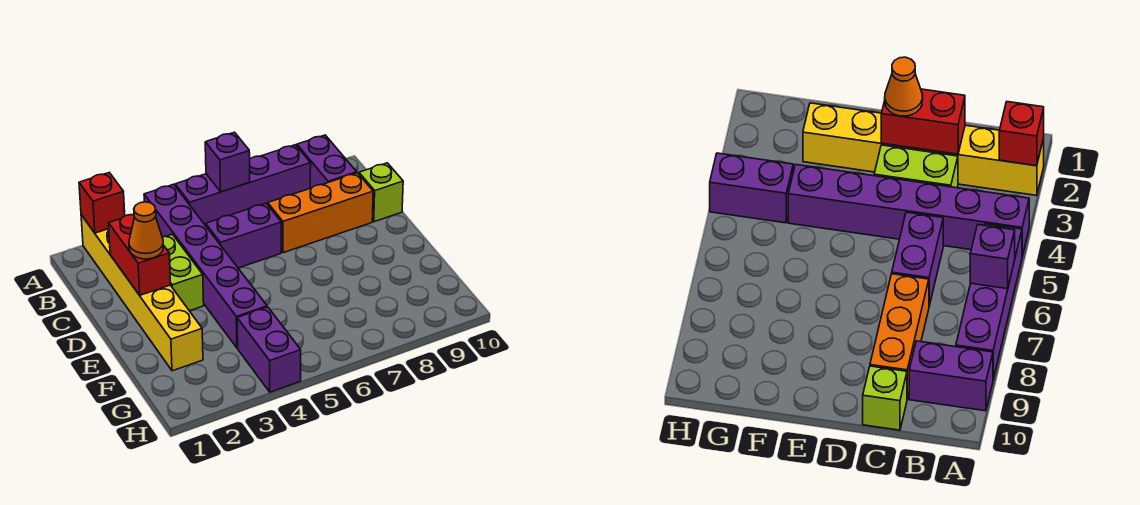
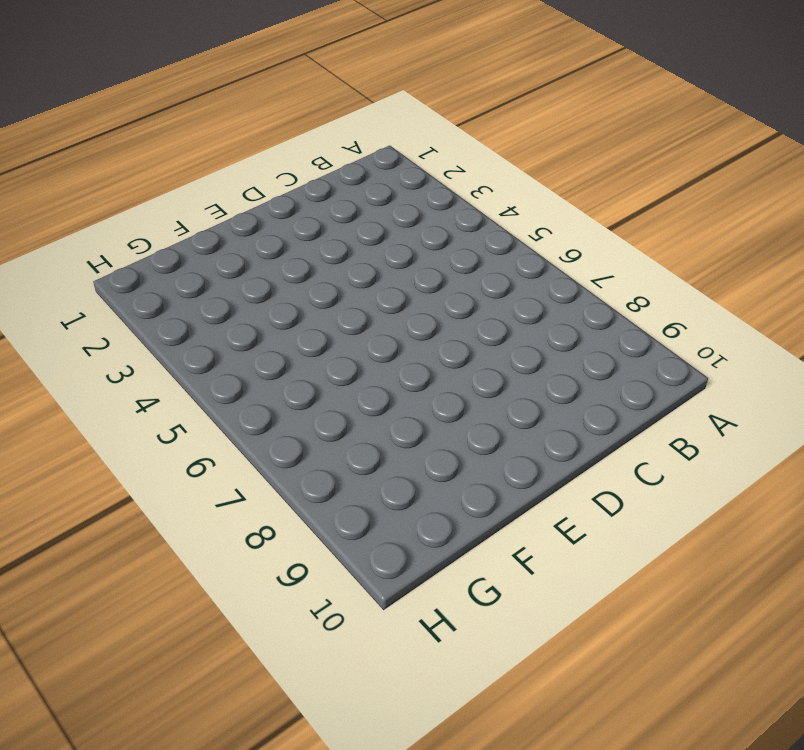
none -> yellow 1x6 brick [81,215,203,371]
none -> purple 1x6 brick [144,184,267,348]
none -> purple 1x4 brick [175,145,311,226]

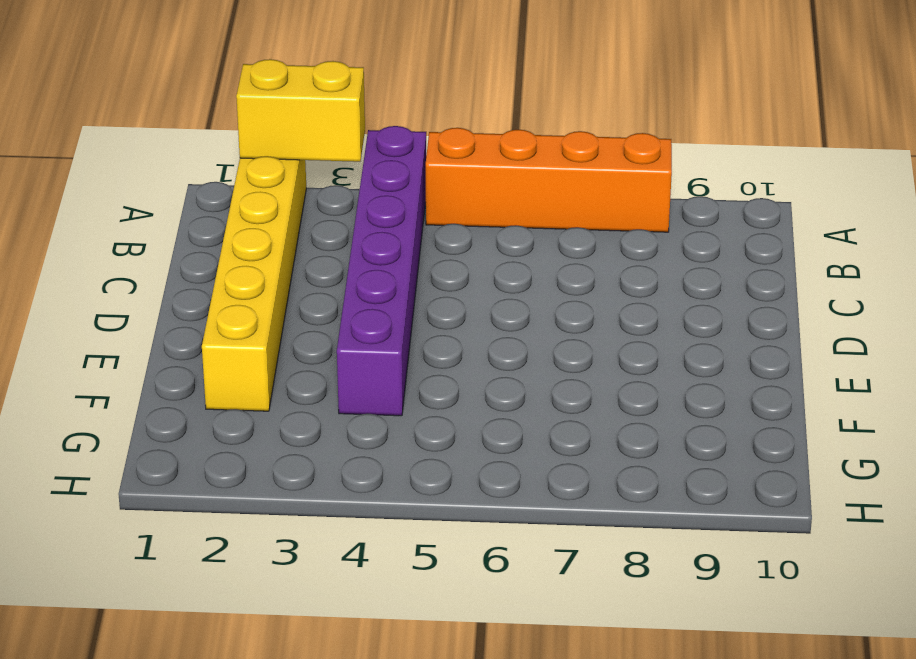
yellow 1x2 brick [236,59,365,162] -> red 1x1 brick [79,173,125,233]
orange 1x4 brick [426,128,672,232] -> purple 1x4 brick [175,145,311,226]
none -> purple 1x2 brick [297,135,357,188]
none -> lime 1x2 brick [162,234,204,311]
none -> purple 1x2 brick [206,203,281,268]

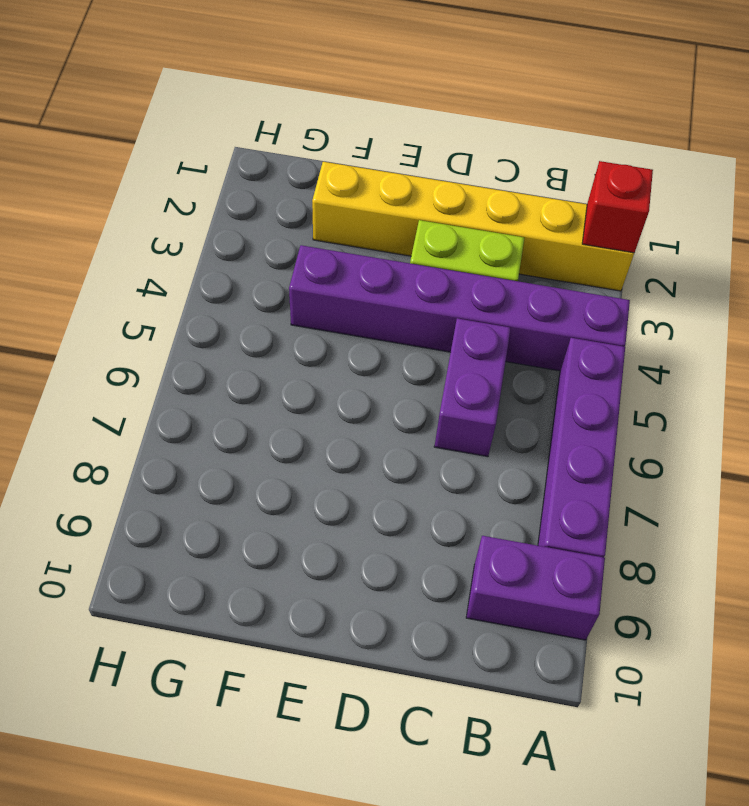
none -> orange 1x3 brick [268,173,373,253]
none -> lime 1x1 brick [359,163,403,222]
none -> purple 1x2 brick [237,307,301,392]

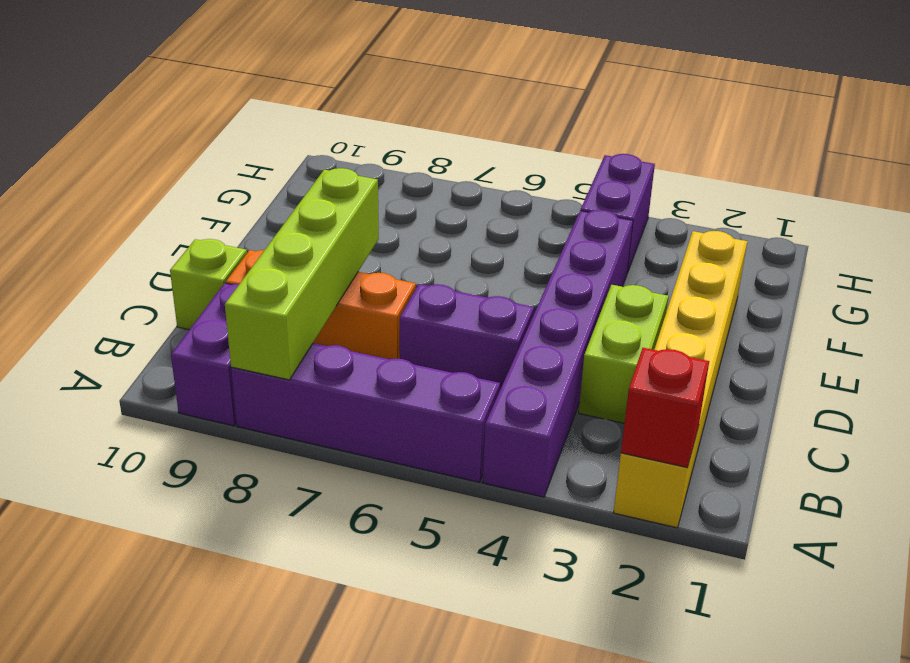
lime 1x4 brick [225,168,379,380] -> none
none -> purple 1x1 brick [205,132,250,192]
none -> red 1x2 brick [109,214,171,295]
none -> orange 1x1 cone [129,202,163,259]

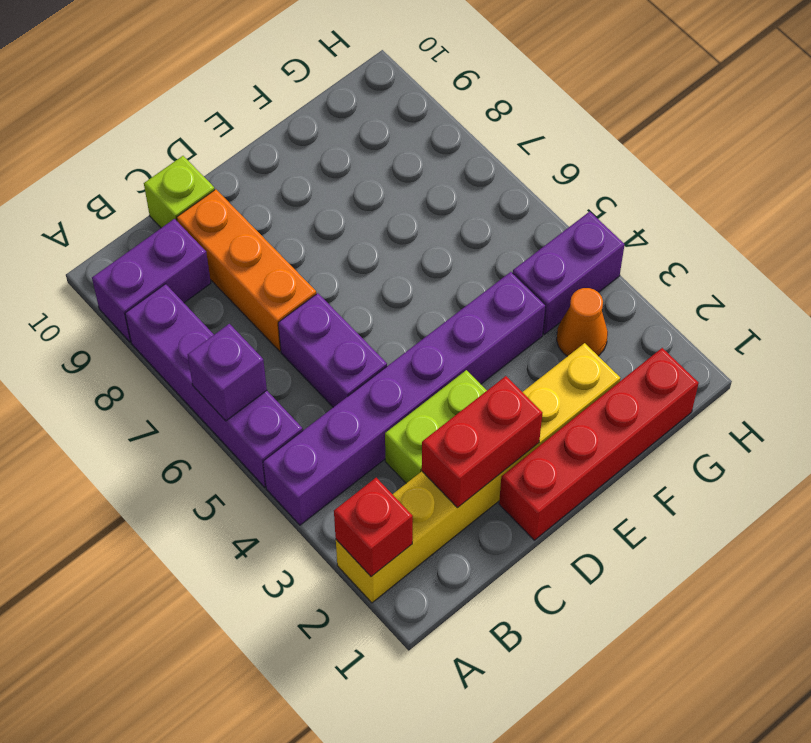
red 1x4 brick [499,348,699,540] -> none
orange 1x1 cone [557,288,608,356] -> orange 1x1 cone moved to [129,202,163,259]

